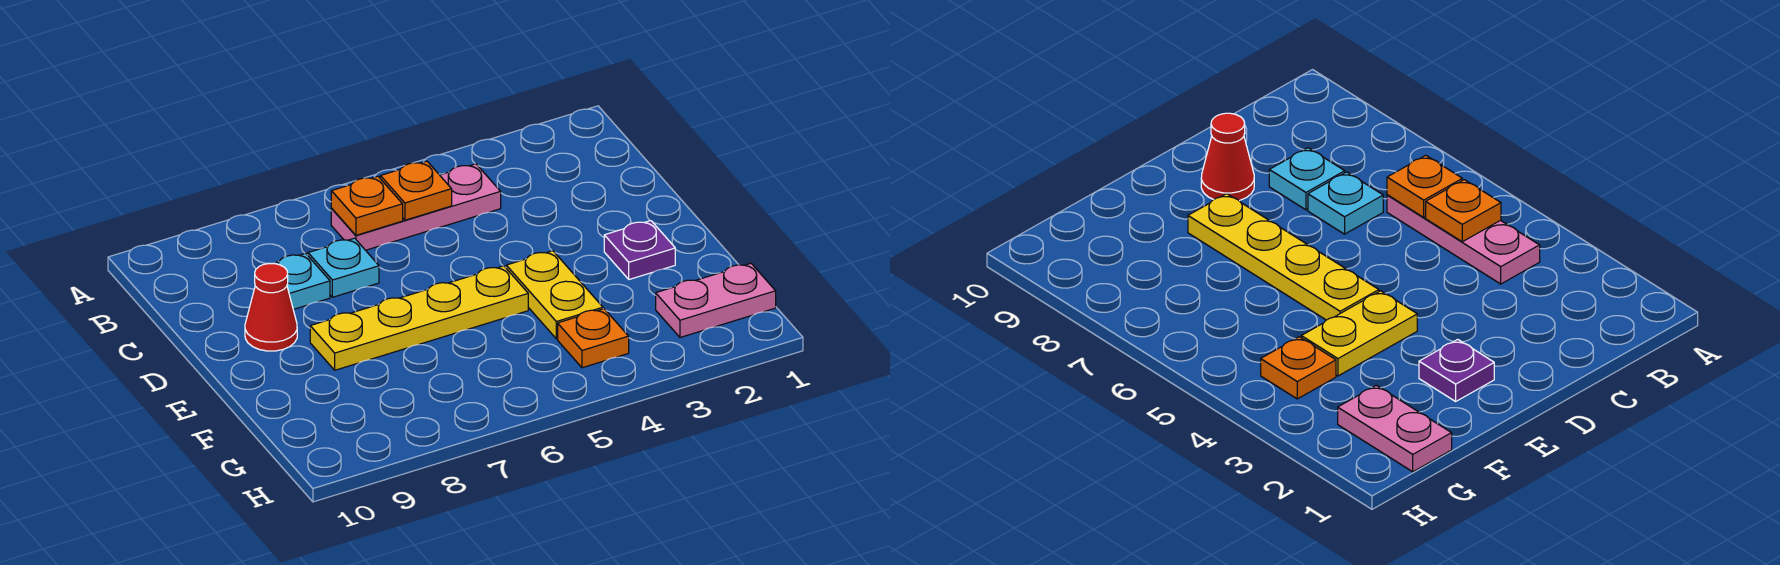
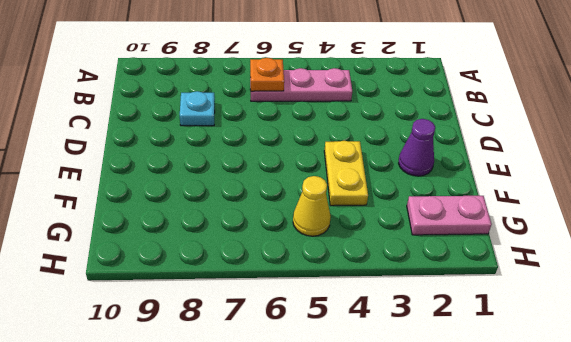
purple 1x1 cone [399,119,435,176] -> purple 1x1 plate [604,221,675,279]
yellow 1x1 cone [293,176,331,236] -> none
none -> cyan 1x1 plate [308,238,379,297]
none -> red 1x1 cone [245,263,297,351]

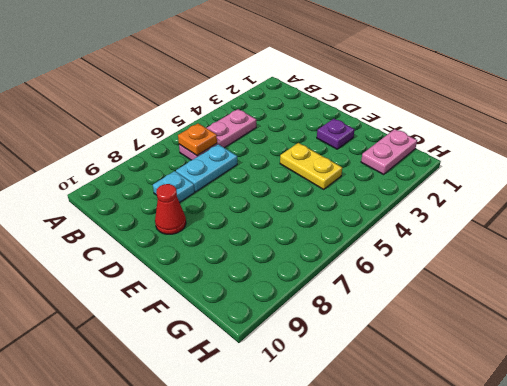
cyan 1x2 plate [176,144,237,192] -> cyan 1x1 plate [308,238,379,297]
none -> yellow 1x4 plate [310,266,528,370]
none -> orange 1x1 plate [558,309,629,368]

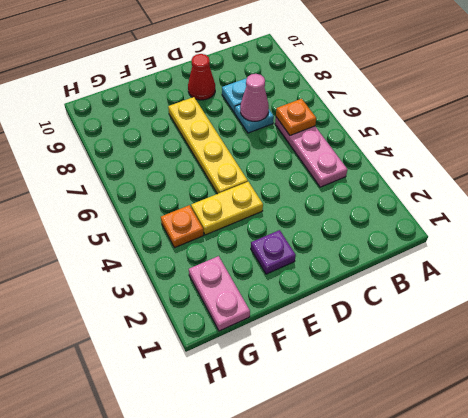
pink 1x1 cone [240,74,269,121] -> none
none -> orange 1x1 plate [380,161,452,220]

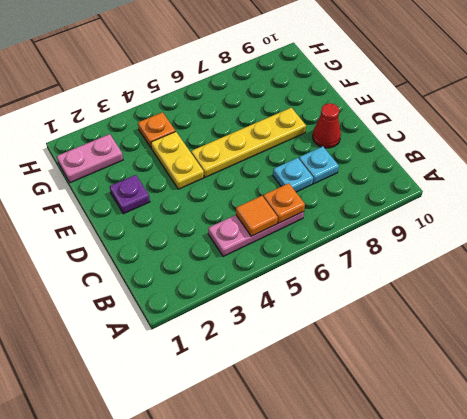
orange 1x1 tile [236,196,278,236] -> orange 1x1 plate [380,161,452,220]

